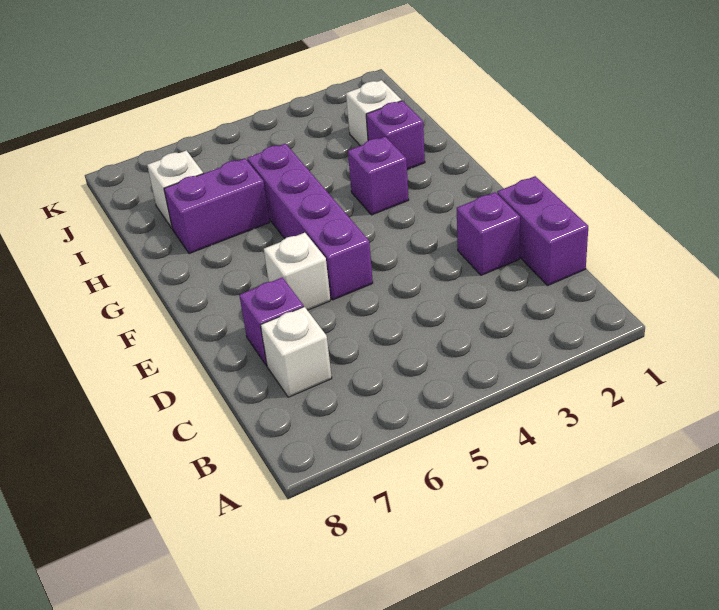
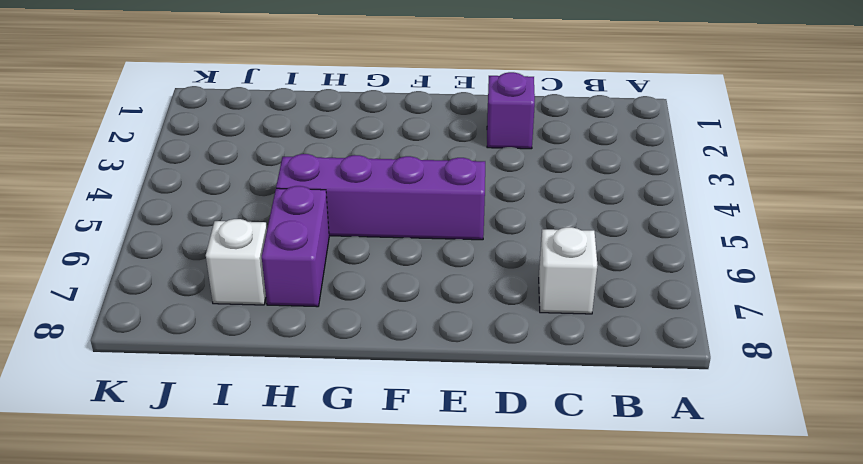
none -> purple 1x2 brick [497,176,588,285]
none -> purple 1x1 brick [239,277,304,366]

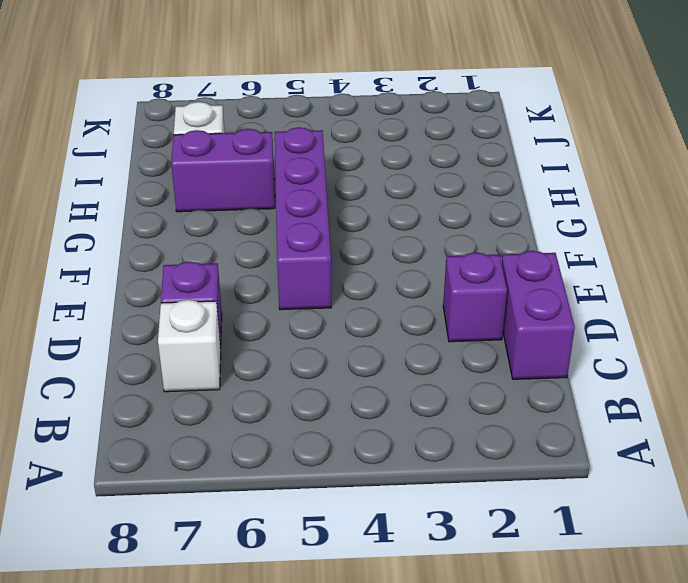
none -> white 1x1 brick [264,233,331,310]
none -> purple 1x1 brick [348,137,409,215]

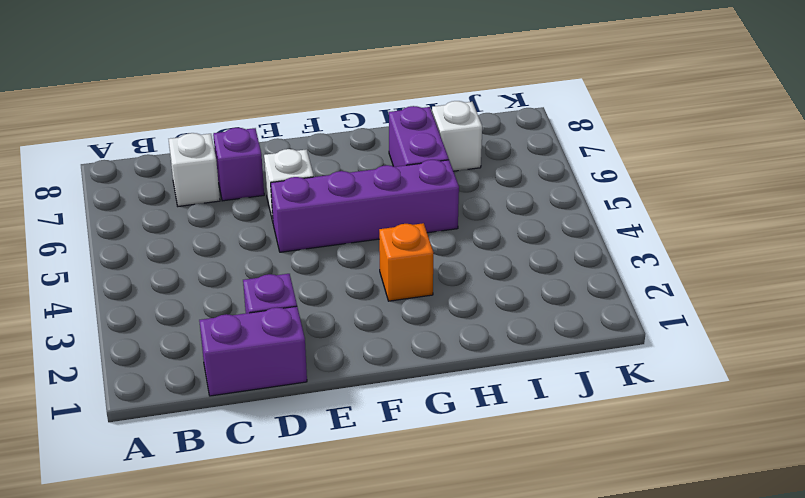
orange 1x1 brick [379,223,433,301] -> purple 1x1 brick [348,137,409,215]
none -> purple 1x1 brick [366,101,425,170]
none -> white 1x1 brick [346,80,401,146]

